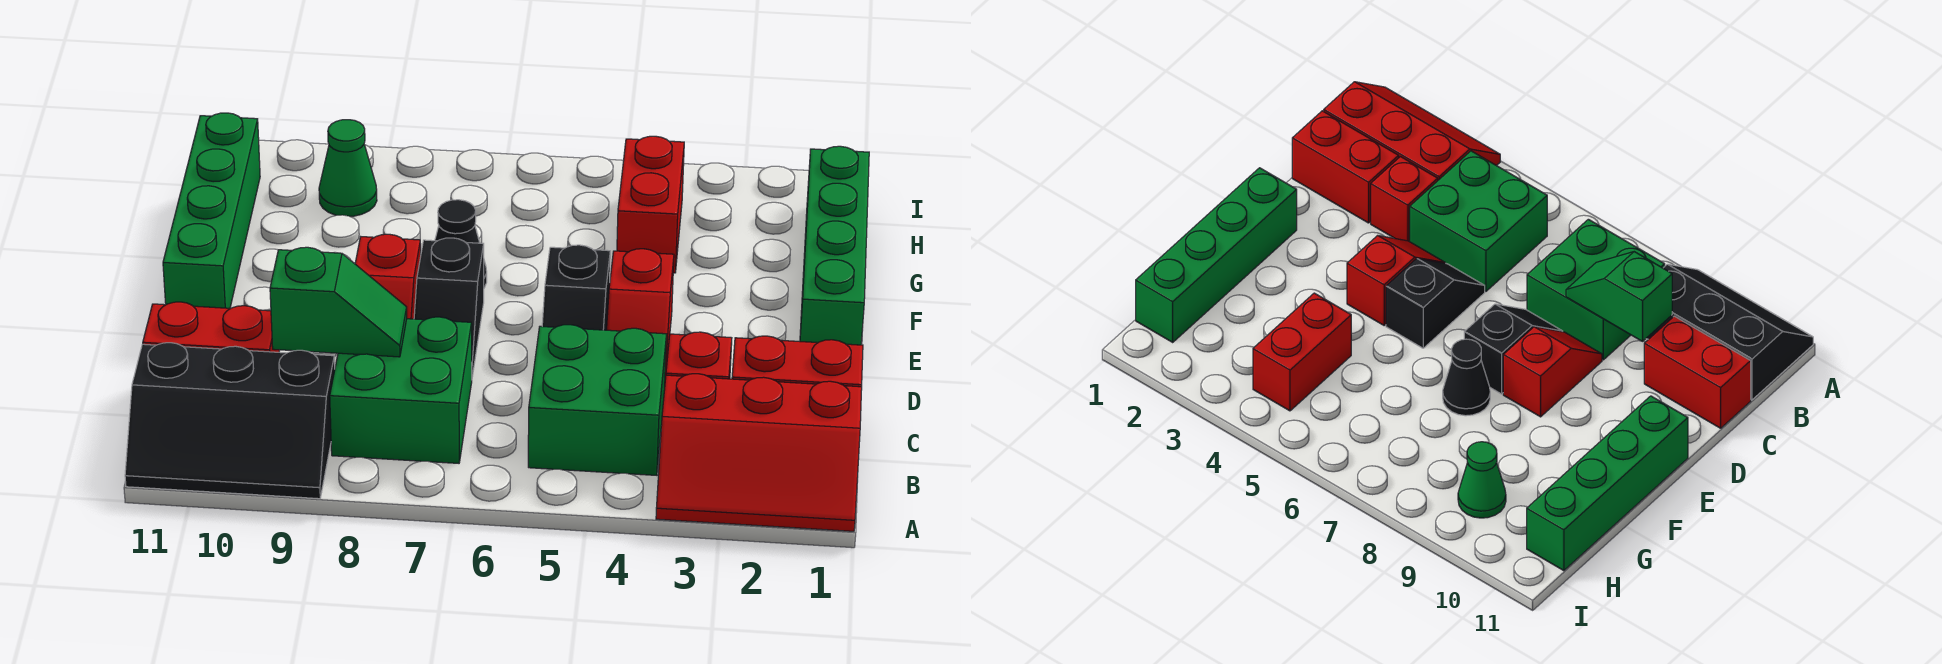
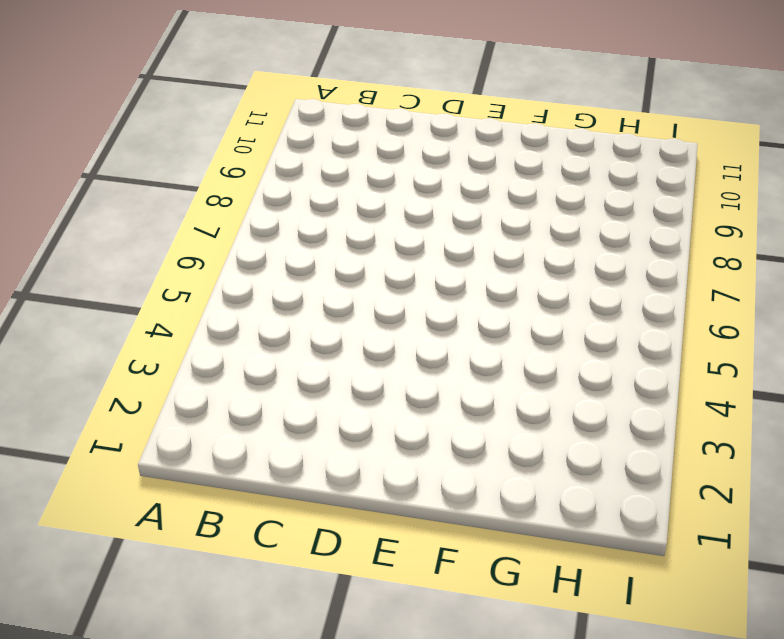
none -> red 2x3 slope [656,374,862,531]
none -> black 2x3 slope [125,343,335,499]
none -> green 2x2 brick [528,325,667,475]

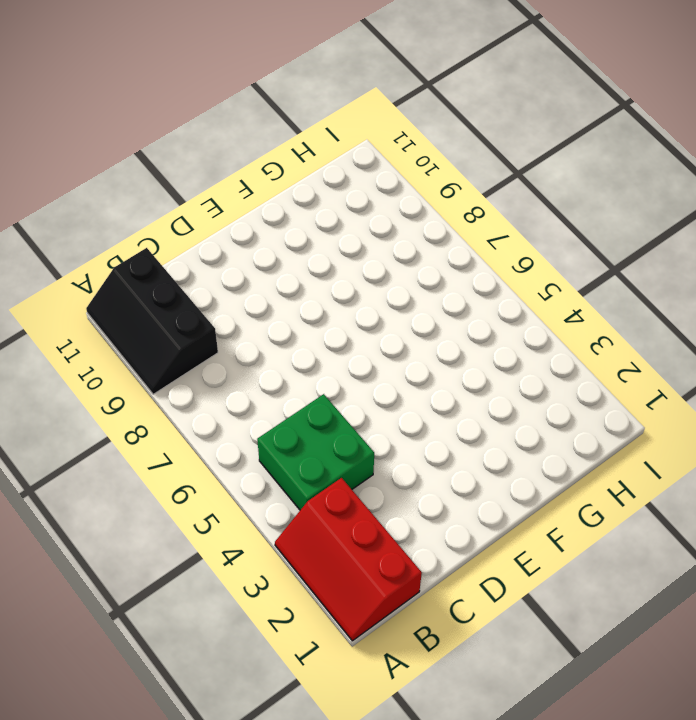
none -> green 2x2 brick [330,317,472,463]
none -> red 1x2 brick [732,336,863,387]
none -> red 1x1 brick [666,332,732,379]

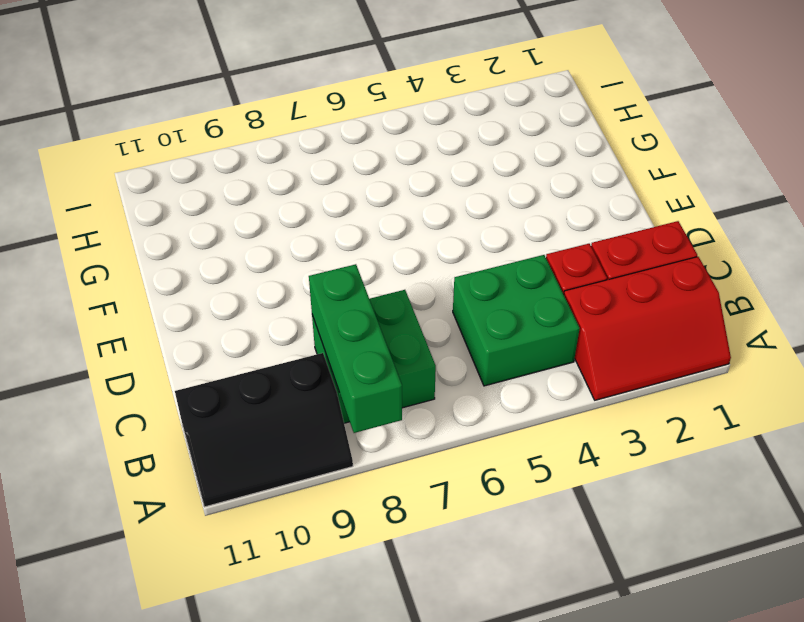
green 1x3 brick [309,264,402,433] -> green 1x2 slope [270,247,407,357]
none -> red 1x2 brick [143,302,279,352]
none -> red 1x2 slope [607,249,674,379]
none -> black 1x2 slope [542,245,610,330]

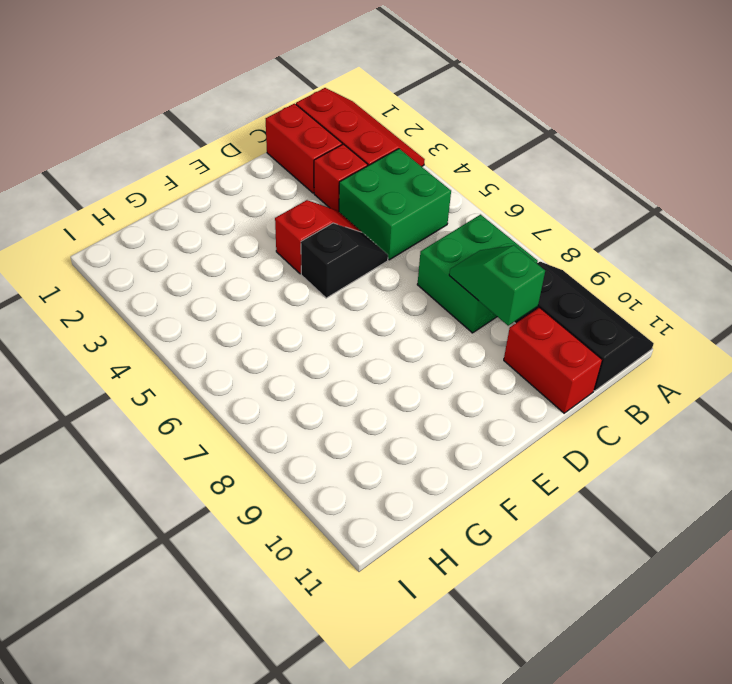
none -> black 1x2 slope [414,238,484,377]
none -> red 1x2 slope [355,234,421,319]
none -> green 1x4 brick [800,146,869,345]

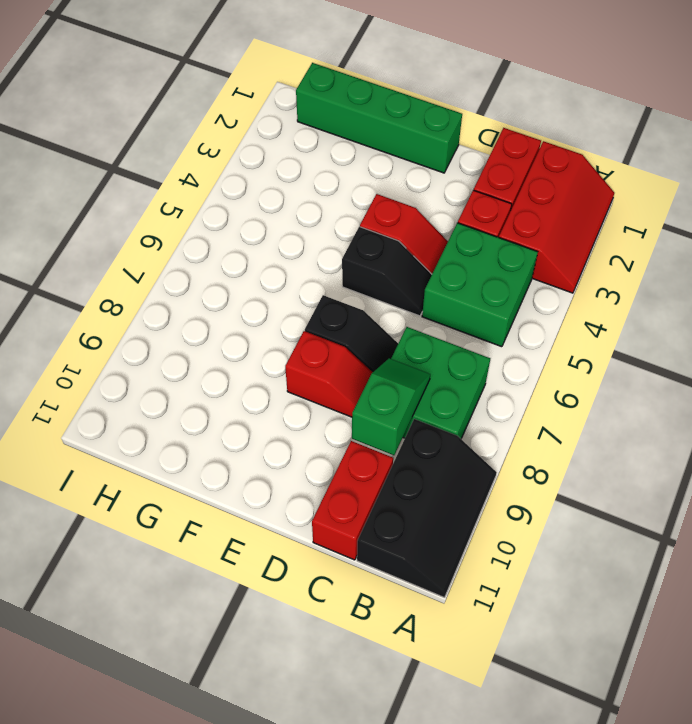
none -> green 1x4 brick [163,113,260,308]
none -> black 1x1 cone [435,200,487,288]
none -> red 1x2 brick [617,136,684,273]

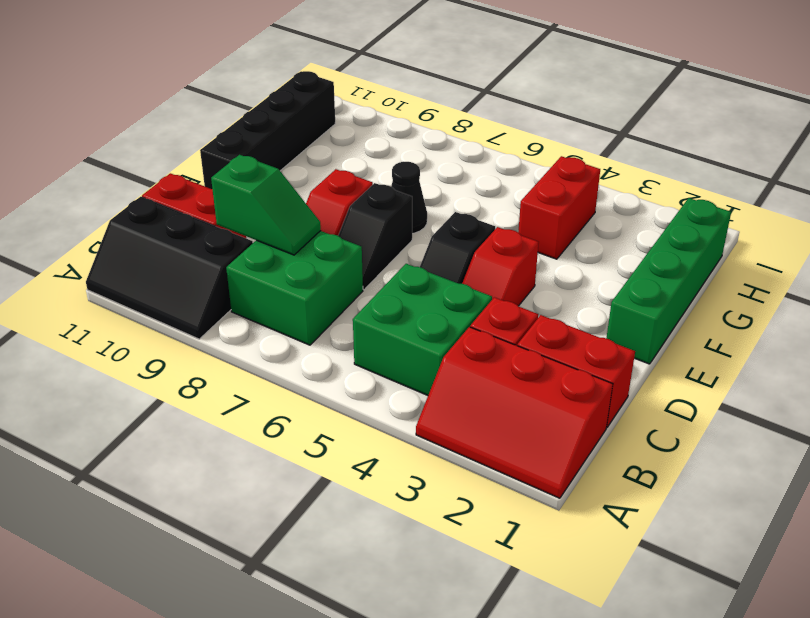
black 1x4 brick [200,71,335,189] -> green 1x4 brick [163,113,260,308]
none -> green 1x1 cone [319,120,377,216]

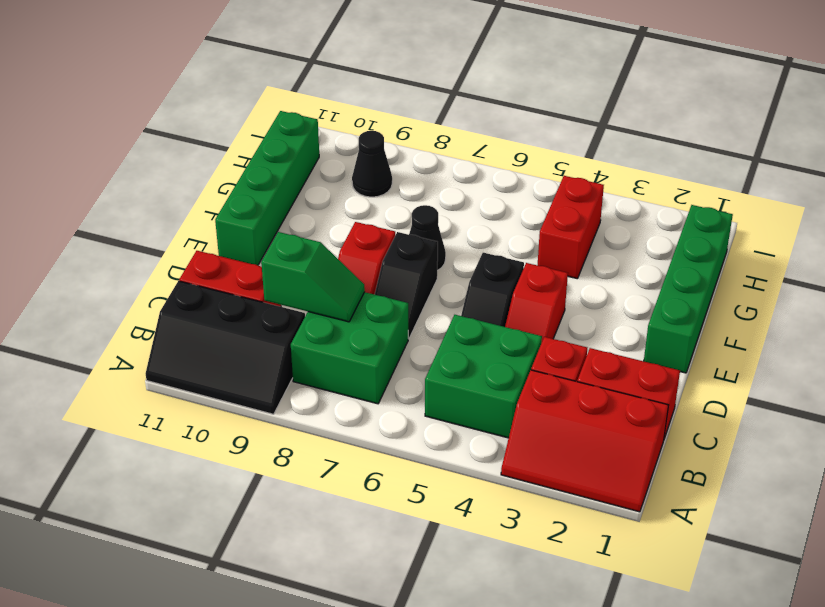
black 1x1 cone [352,131,392,197] -> green 1x1 cone [319,120,377,216]

